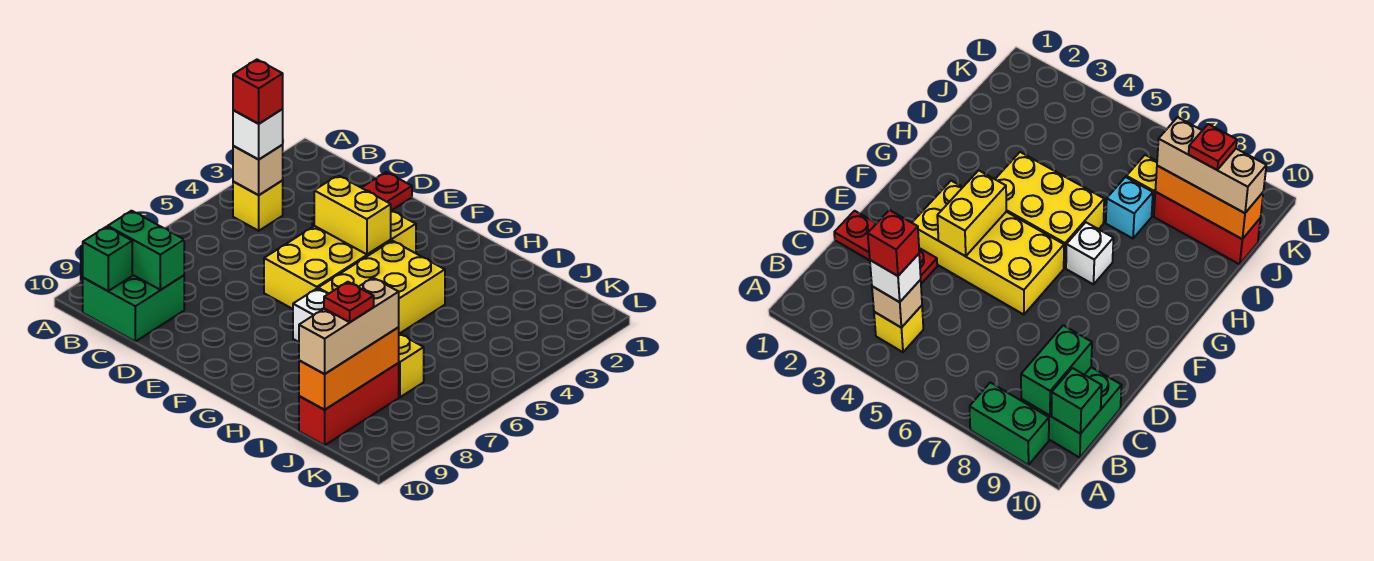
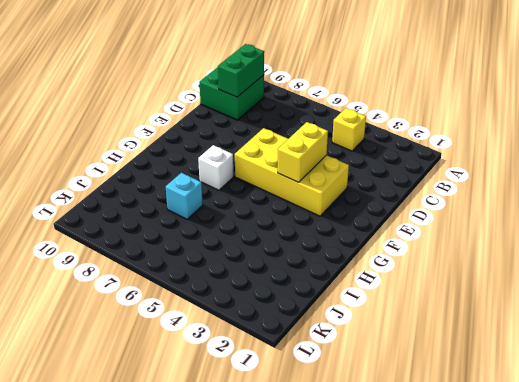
none -> green 1x2 brick [970,383,1049,465]
none -> red 1x3 plate [312,172,412,227]
none -> yellow 2x3 brick [318,241,445,334]

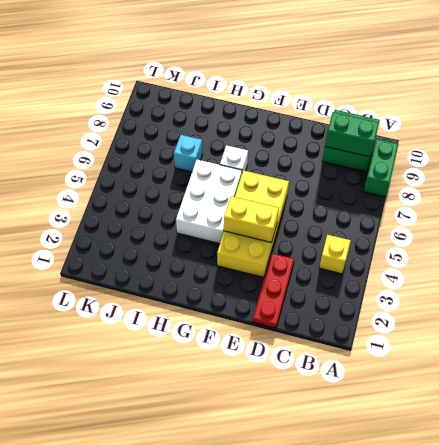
white 2x3 brick [176,160,242,244] -> yellow 2x3 brick [318,241,445,334]
none -> yellow 1x1 brick [399,334,424,397]
none -> red 1x3 brick [299,363,399,445]
none -> tan 1x1 brick [233,145,283,195]

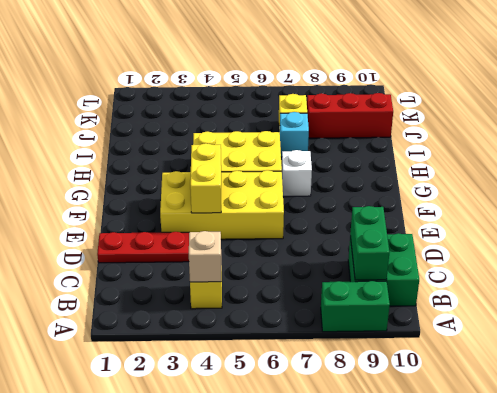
none -> green 1x1 brick [83,227,132,291]
none -> orange 1x3 brick [299,328,399,410]
none -> white 1x1 brick [233,109,283,159]

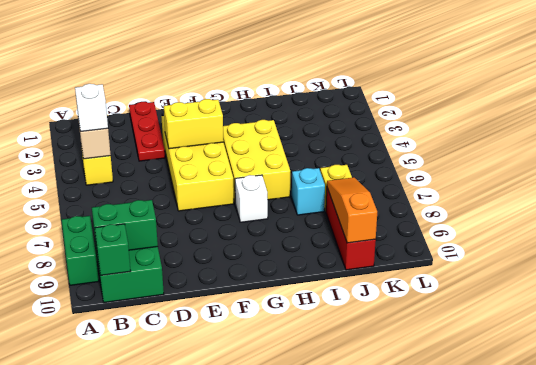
orange 1x3 slope [327,177,377,243] -> orange 1x3 brick [299,328,399,410]
none -> tan 1x3 brick [299,278,399,374]
none -> red 1x1 brick [233,60,283,124]
none -> red 1x1 plate [324,282,374,322]

